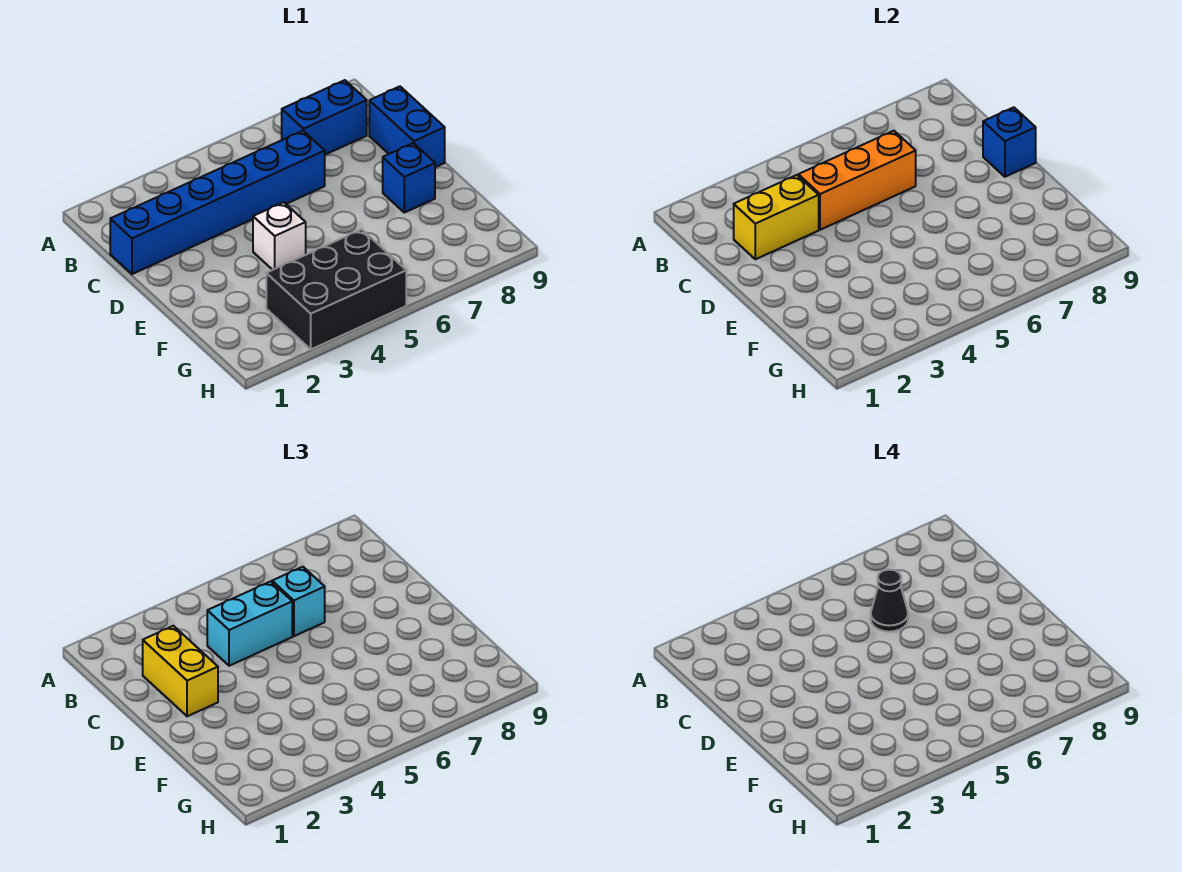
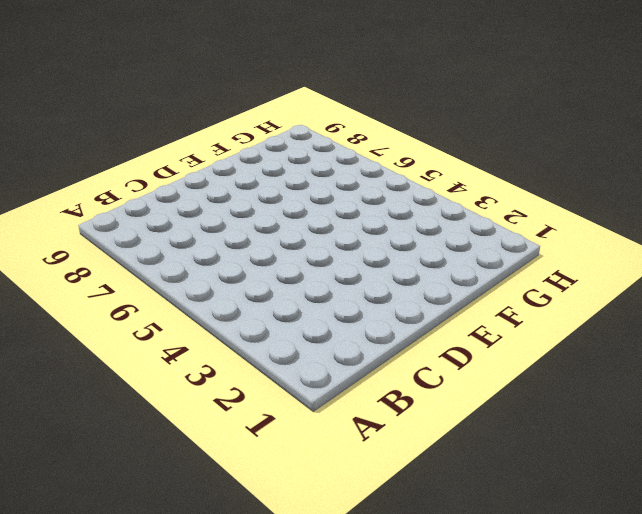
none -> blue 1x2 brick [282,80,367,155]
none -> blue 1x6 brick [110,131,325,274]
none -> blue 1x2 brick [369,86,445,167]

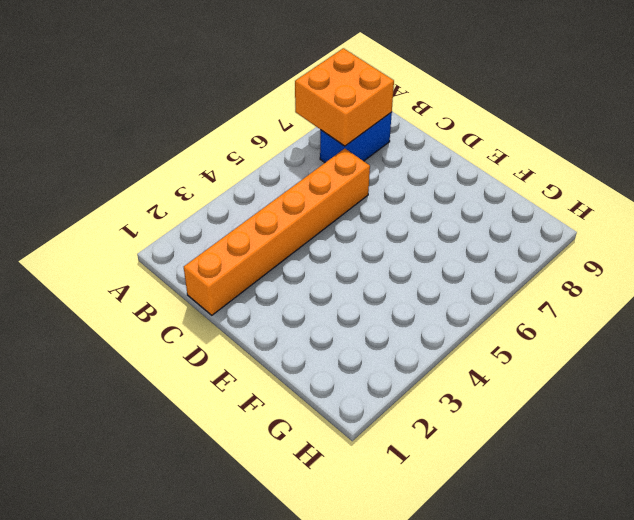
orange 2x2 brick [295,48,394,146] -> none
orange 1x6 brick [184,149,370,315] -> blue 1x6 brick [110,131,325,274]
none -> blue 1x2 brick [369,86,445,167]
none -> white 1x1 brick [253,202,306,270]
none -> blue 1x1 brick [383,143,435,213]

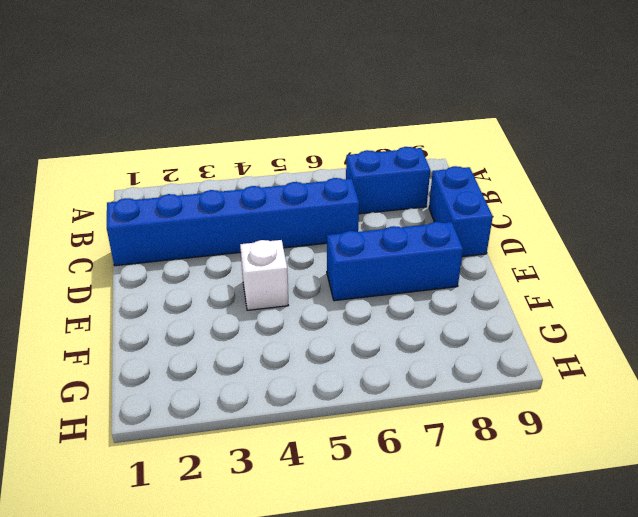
blue 1x3 brick [327,222,463,301] -> blue 1x1 brick [383,143,435,213]
none -> black 2x3 brick [266,229,406,349]
none -> yellow 1x2 brick [734,175,819,259]
none -> orange 1x3 brick [798,131,916,230]

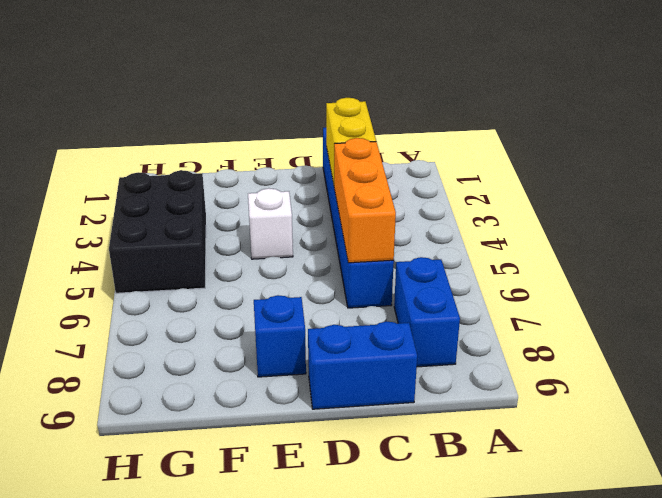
none -> blue 1x1 brick [983,107,1036,177]
none -> yellow 1x2 brick [143,626,218,716]
none -> cyan 1x2 brick [207,582,292,666]

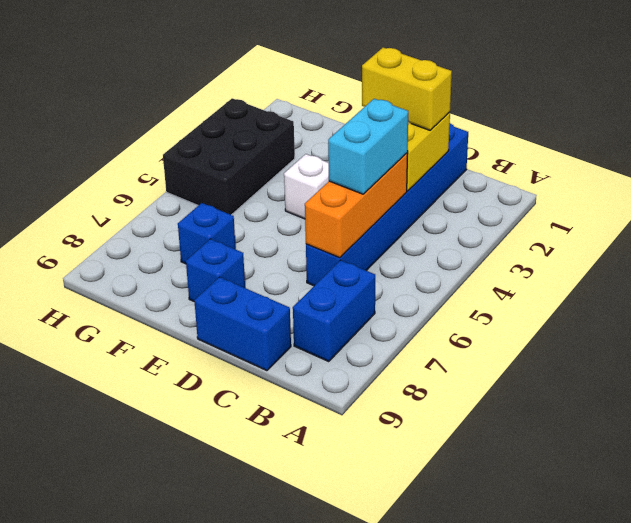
blue 1x1 brick [178,203,236,264] -> blue 1x1 brick moved to [983,107,1036,177]
none -> cyan 1x1 brick [272,567,325,636]
none -> black 1x1 cone [871,570,908,632]

